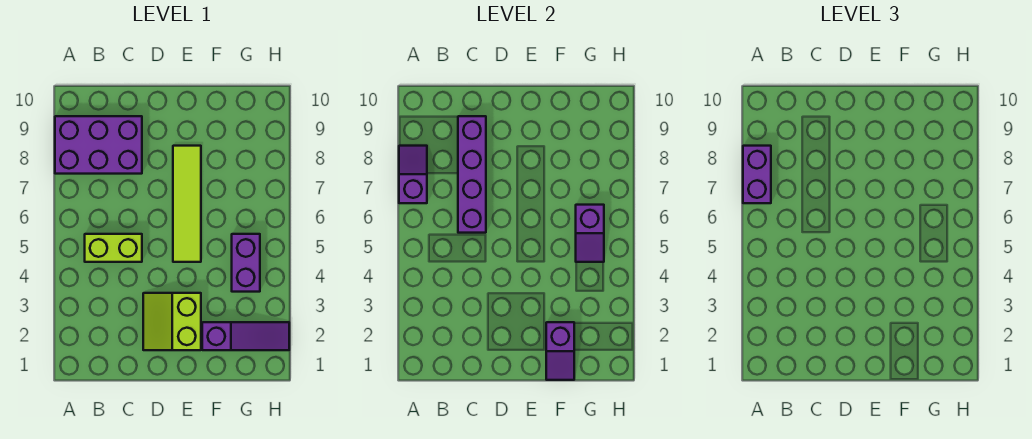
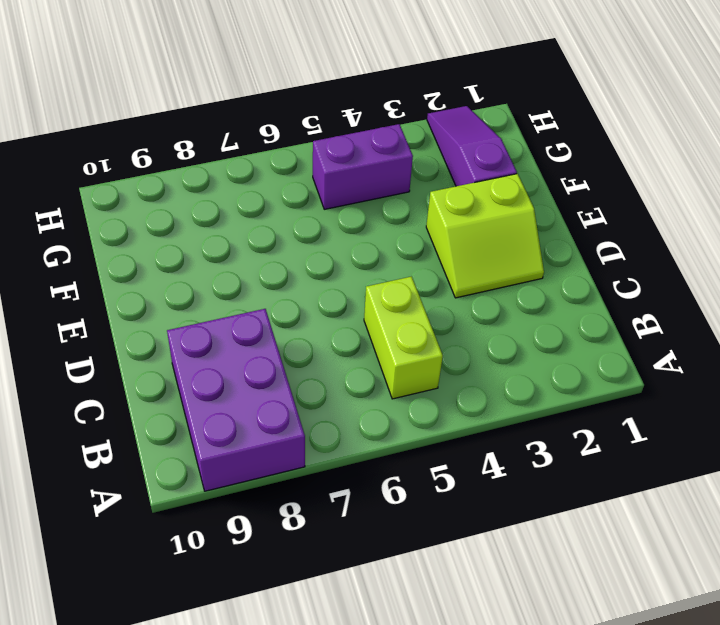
none -> lime 1x4 tile [173,146,201,262]
none -> purple 1x2 slope [399,146,427,203]

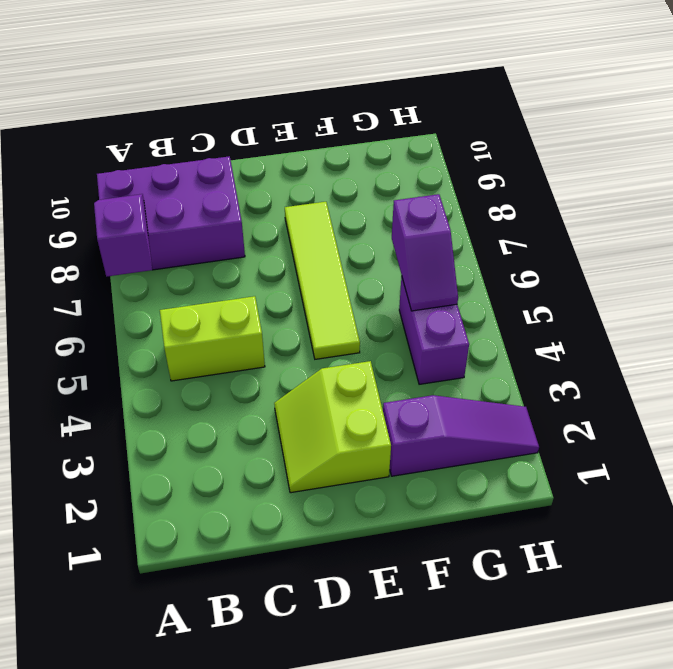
none -> purple 1x4 brick [458,116,486,233]
none -> purple 1x2 slope [546,322,574,380]

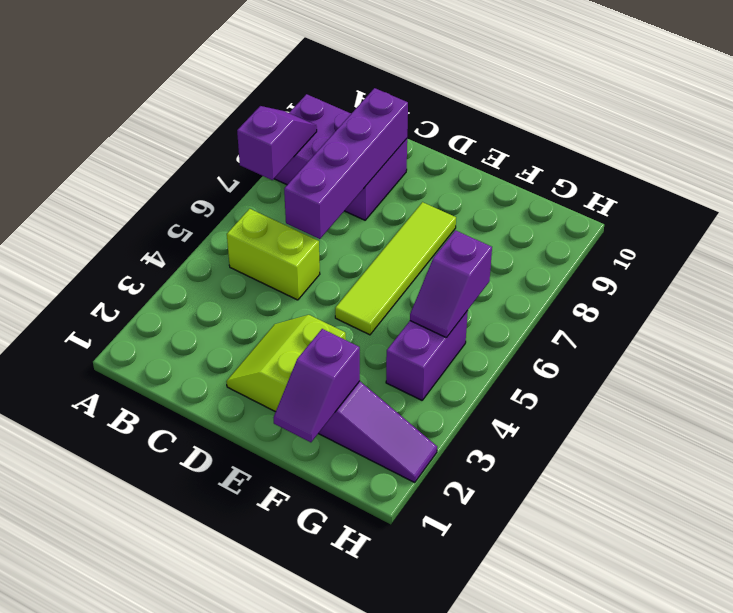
none -> purple 1x2 brick [743,146,771,203]

